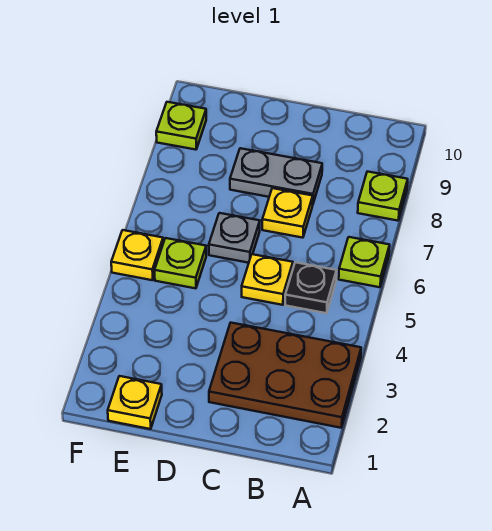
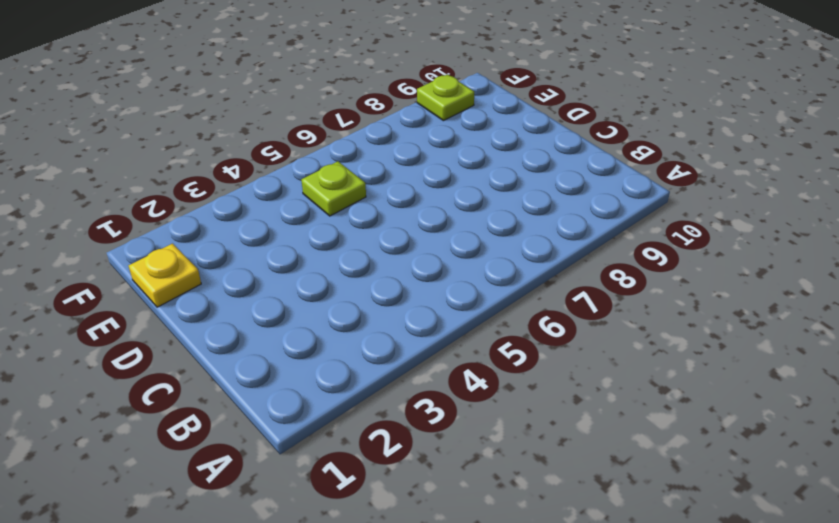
none -> brown 2x3 plate [209,323,361,428]
none -> lime 1x1 plate [339,237,390,287]
none -> lime 1x1 plate [358,171,408,221]

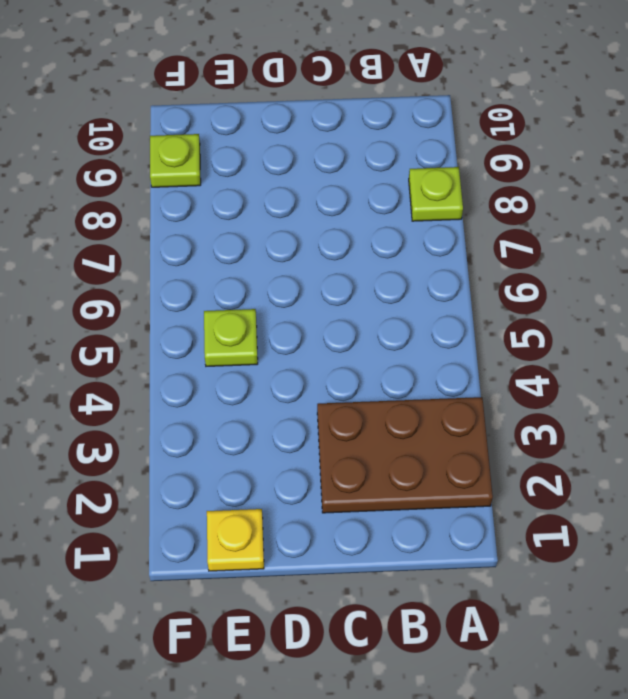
none -> lime 1x1 plate [339,237,390,287]
none -> black 1x1 plate [285,262,337,313]
none -> yellow 1x1 plate [242,254,293,305]

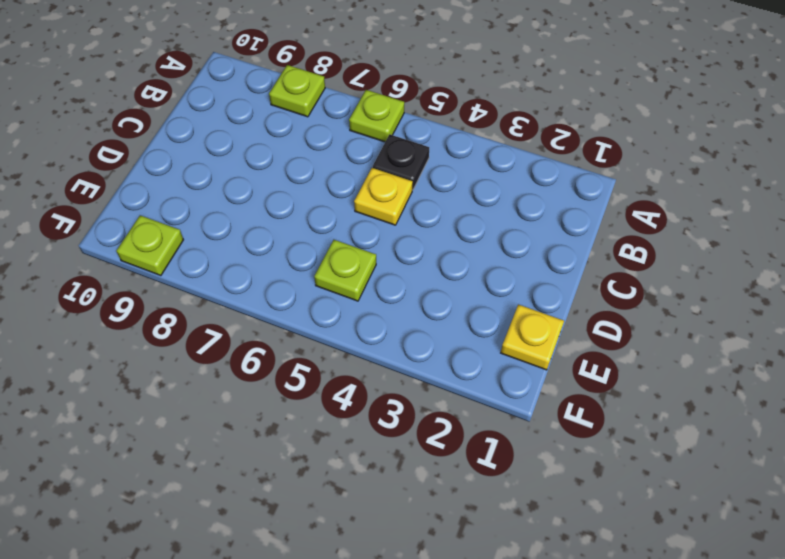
none -> brown 2x3 plate [209,323,361,428]
none -> yellow 1x1 plate [262,188,313,238]
none -> grey 1x2 plate [230,148,322,203]

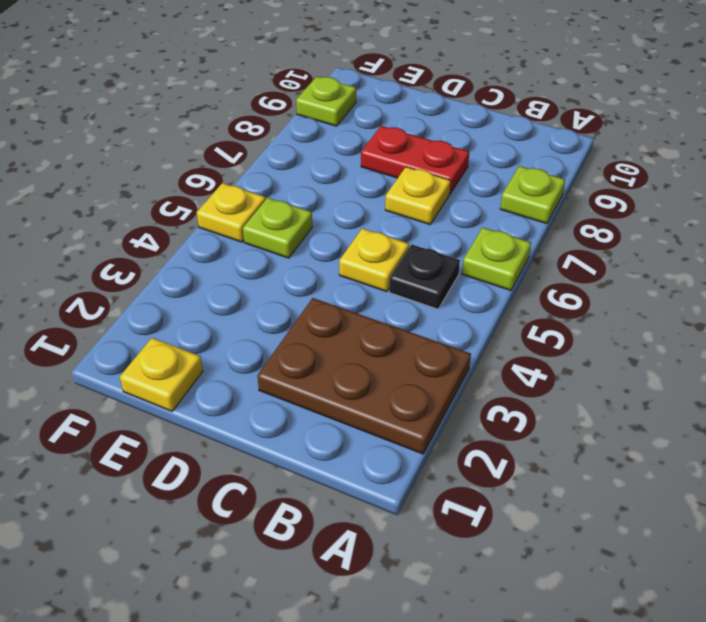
red 1x2 plate [361,126,469,194] -> grey 1x2 plate [230,148,322,203]
none -> grey 1x1 plate [209,213,260,263]

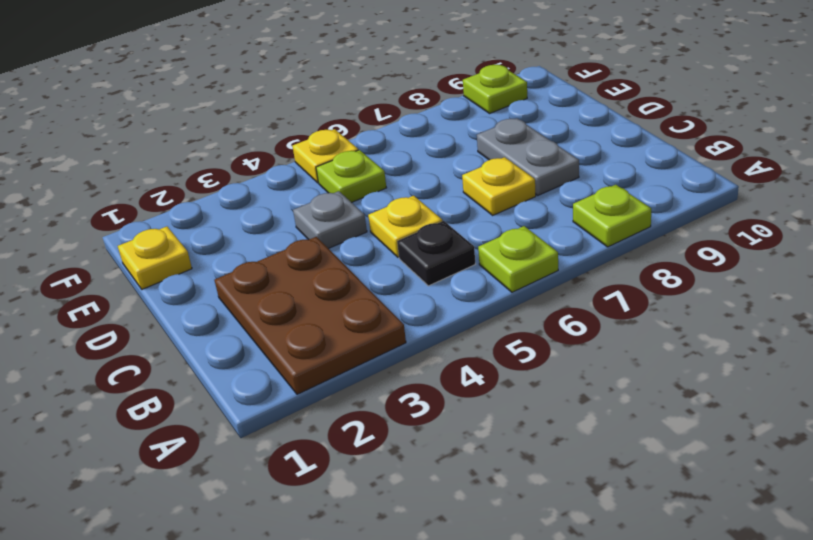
grey 1x1 plate [293,191,367,249] -> grey 1x1 plate moved to [209,213,260,263]

